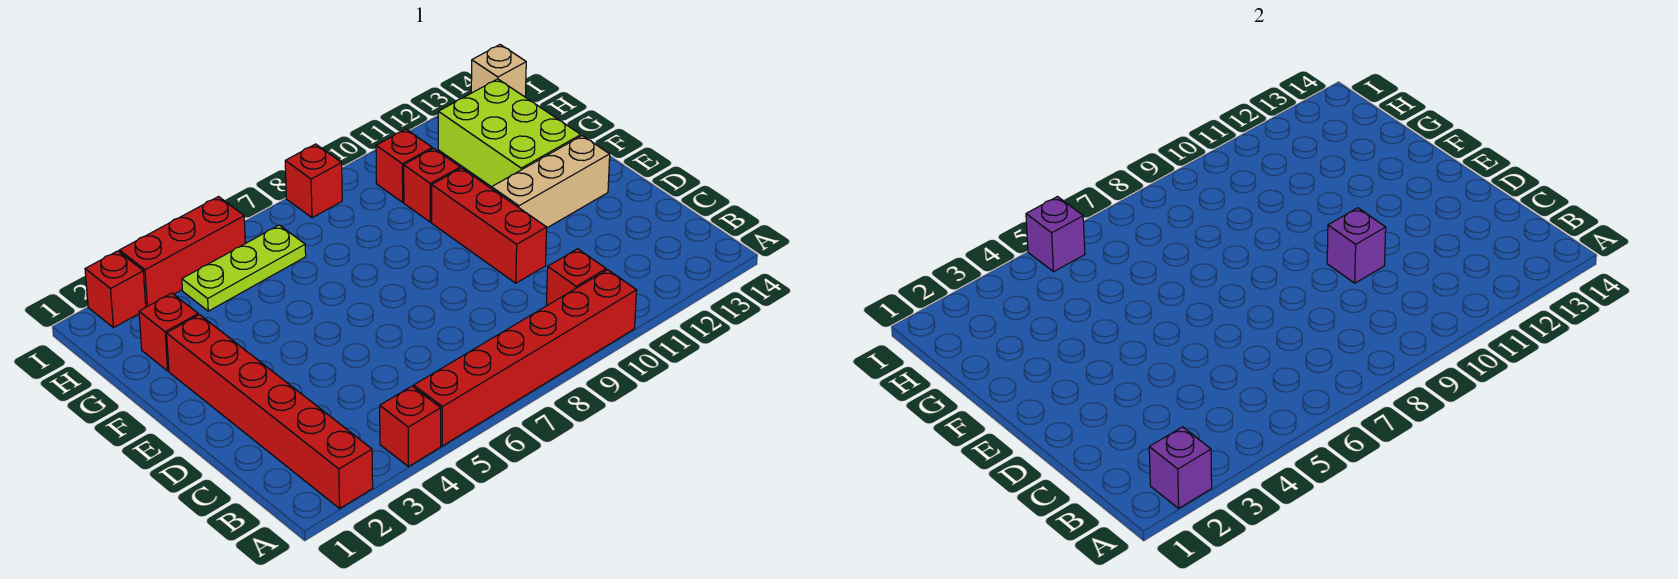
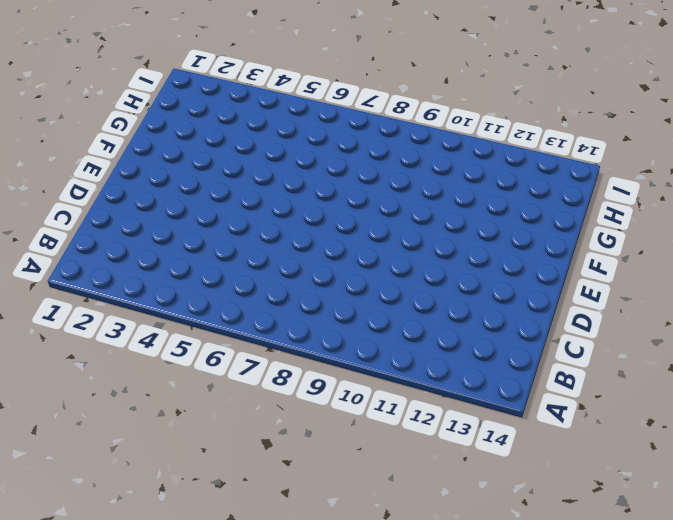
none -> red 1x6 brick [167,315,373,508]
none -> red 1x1 brick [380,386,441,467]
none -> red 1x6 brick [414,270,637,446]

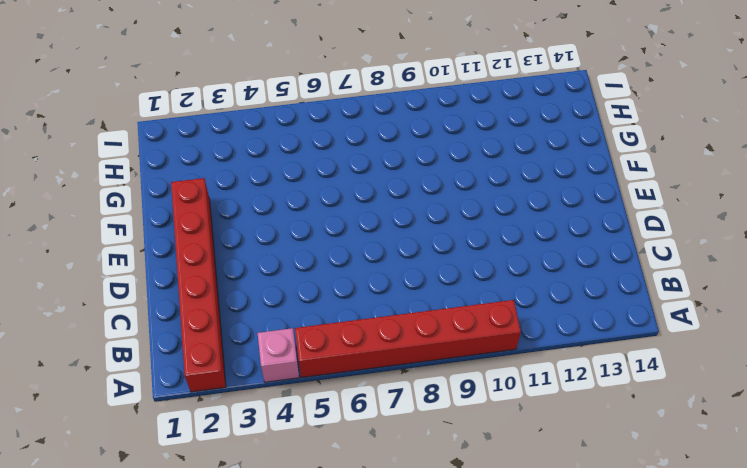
pink 1x1 brick [258,328,299,382] -> red 1x1 brick [380,386,441,467]
none -> red 1x1 brick [546,249,606,305]
none -> red 1x3 brick [432,168,547,283]
none -> tan 1x3 brick [492,136,610,228]

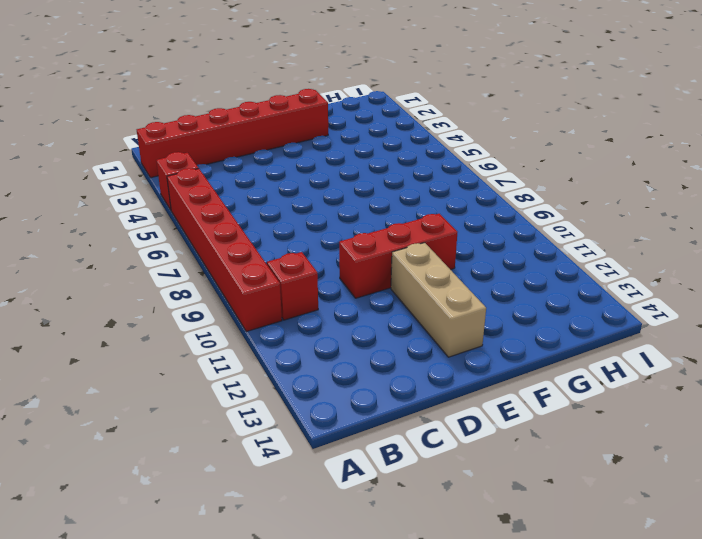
none -> lime 2x3 brick [438,79,581,187]
none -> red 1x1 brick [139,293,198,371]
none -> red 1x1 brick [404,148,460,222]

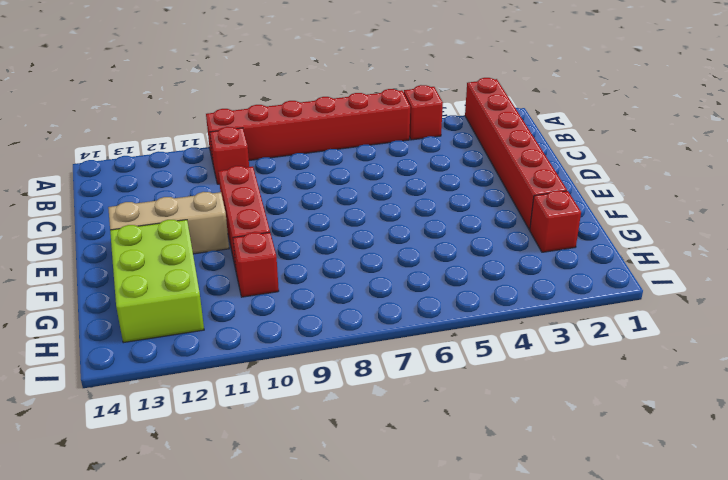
none -> lime 1x3 plate [182,225,306,311]
none -> red 1x1 brick [376,129,432,202]
none -> red 1x1 brick [85,251,146,328]

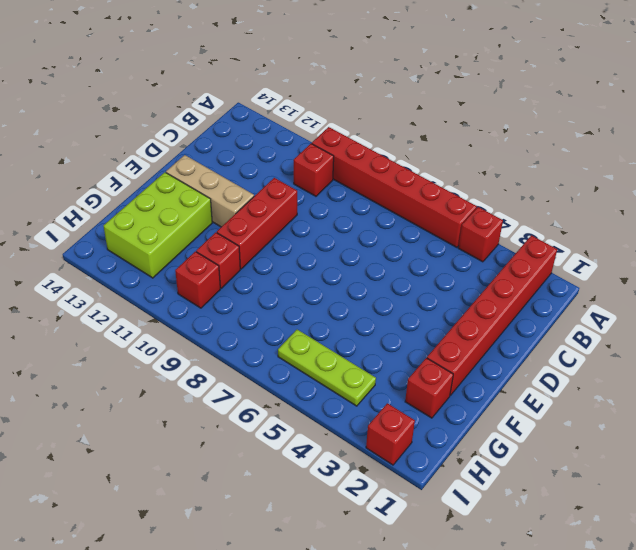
none -> red 1x3 brick [119,197,245,307]
none -> red 1x1 brick [285,144,342,218]
none -> tan 1x1 brick [471,45,526,97]

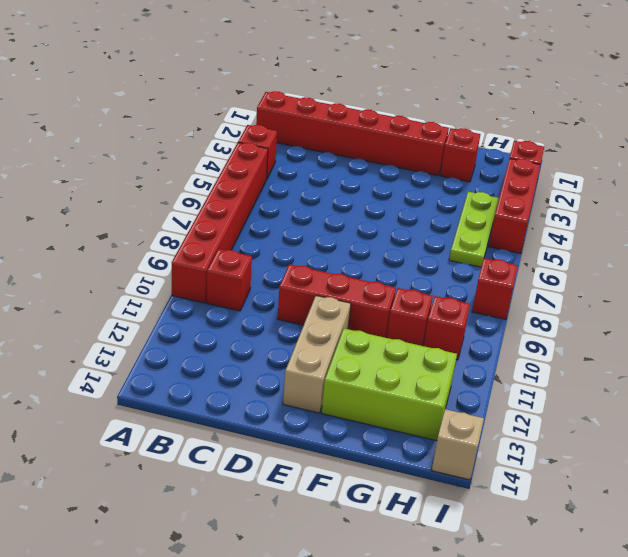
none -> purple 1x1 brick [1149,427,1212,508]
none -> purple 1x1 brick [1327,208,1386,283]
none -> purple 1x1 brick [1026,197,1085,272]

